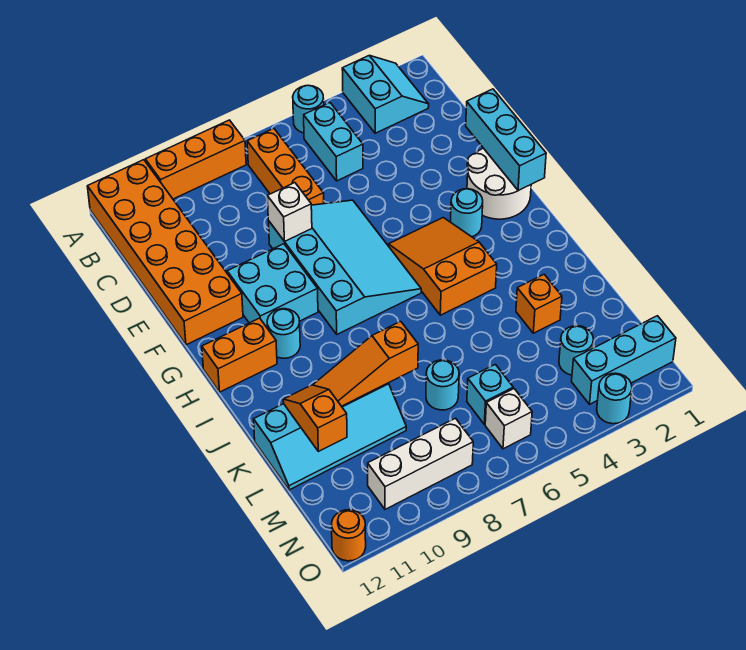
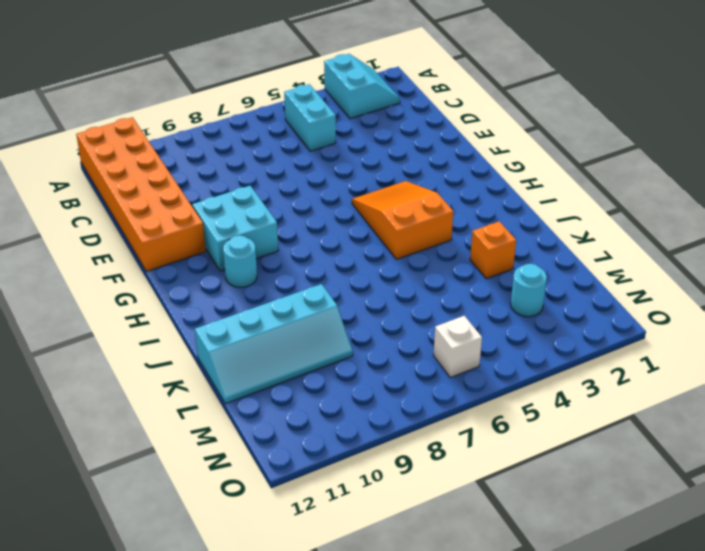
none -> cyan 1x1 round brick [293,85,324,133]
none -> orange 1x3 brick [145,120,246,199]
none -> orange 1x3 brick [247,129,324,205]

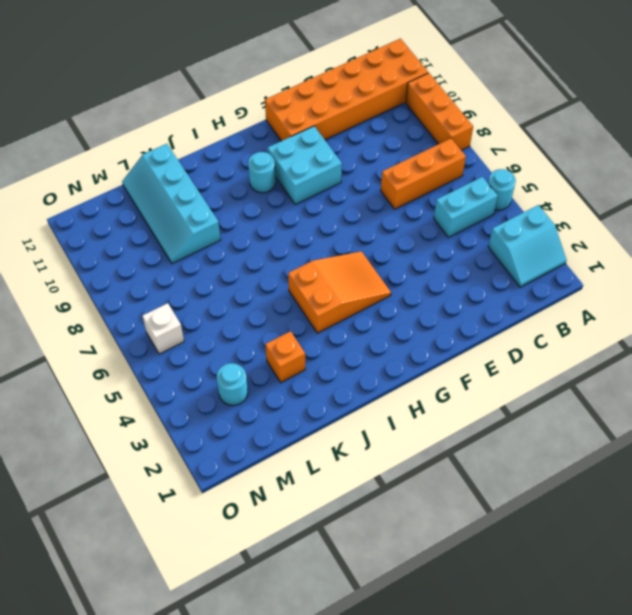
none -> cyan 3x4 slope [268,200,421,334]
none -> white 2x2 round brick [467,148,531,219]
none -> cyan 1x1 round brick [451,189,483,237]

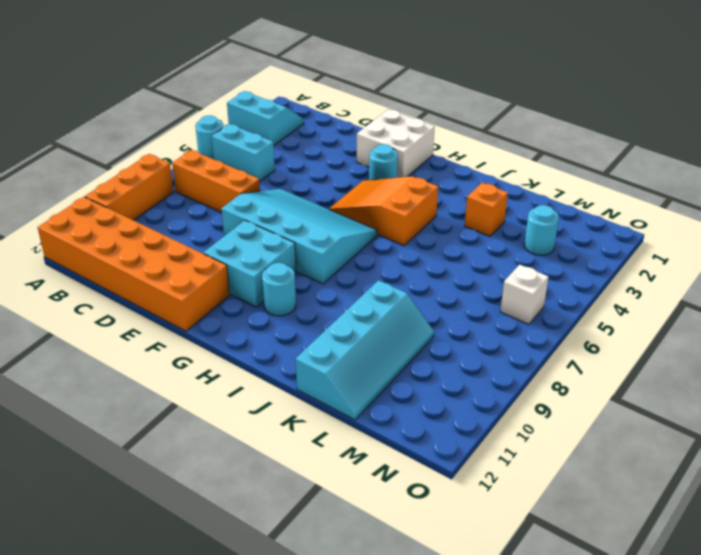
white 2x2 brick [357,110,435,178] -> white 2x2 round brick [467,148,531,219]
none -> orange 1x2 brick [202,318,277,392]
none -> cyan 1x1 round brick [426,360,459,410]
none -> cyan 1x1 brick [467,364,513,424]

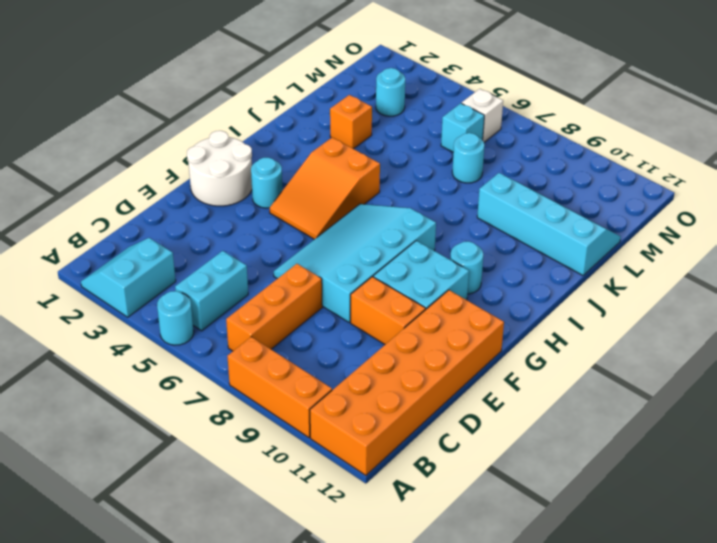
orange 1x2 brick [351,277,426,344] -> orange 1x2 brick moved to [202,318,277,392]
none -> cyan 1x3 brick [571,316,676,404]
none -> white 1x3 brick [368,418,473,509]
none -> cyan 1x1 round brick [597,373,632,424]

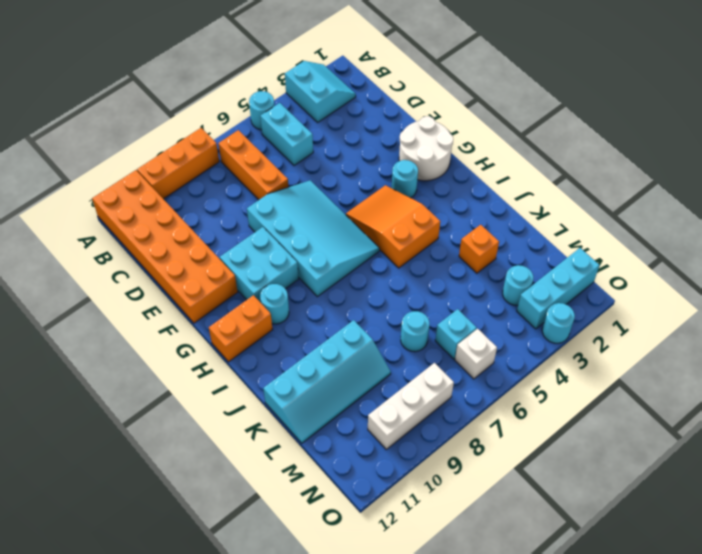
none -> orange 1x1 round brick [332,510,366,561]
none -> cyan 1x3 brick [466,89,546,191]
none -> white 1x1 brick [267,183,312,241]

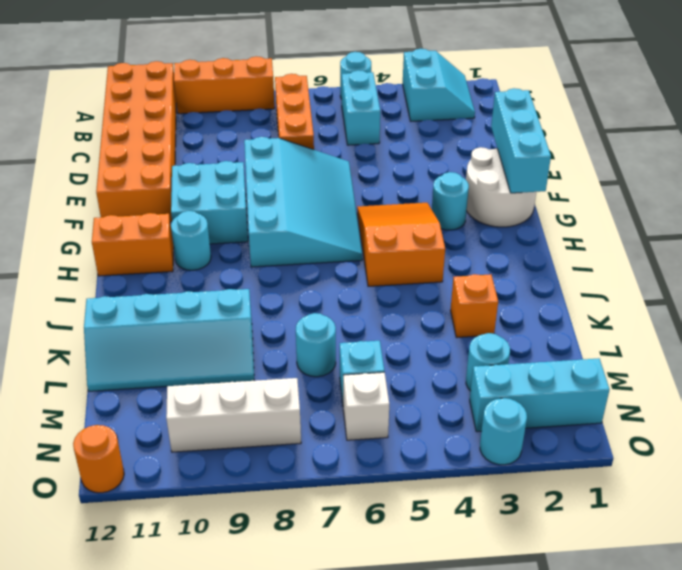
none -> white 1x1 brick [267,183,312,241]
none -> orange 1x3 slope [313,321,418,406]
none -> orange 1x2 slope [283,385,347,451]

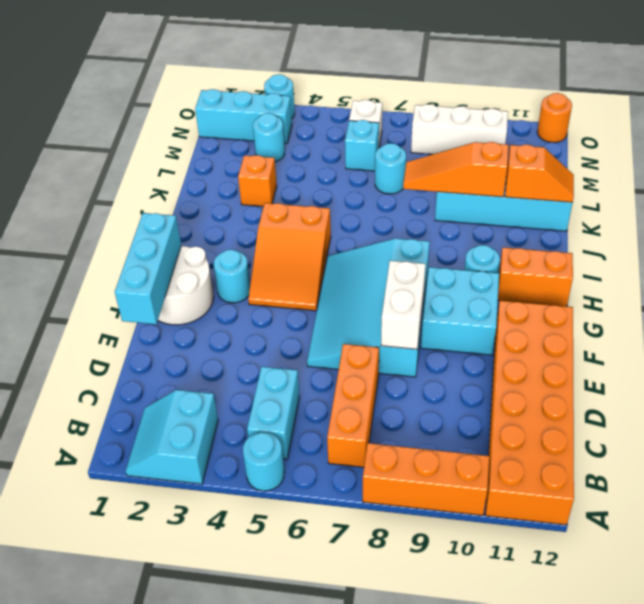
white 1x2 brick [381,261,426,349] -> white 1x1 brick [267,183,312,241]
orange 1x3 slope [403,142,509,197] -> orange 1x3 slope turned to [313,321,418,406]
orange 1x2 slope [505,144,574,202] -> orange 1x2 slope turned to [283,385,347,451]

